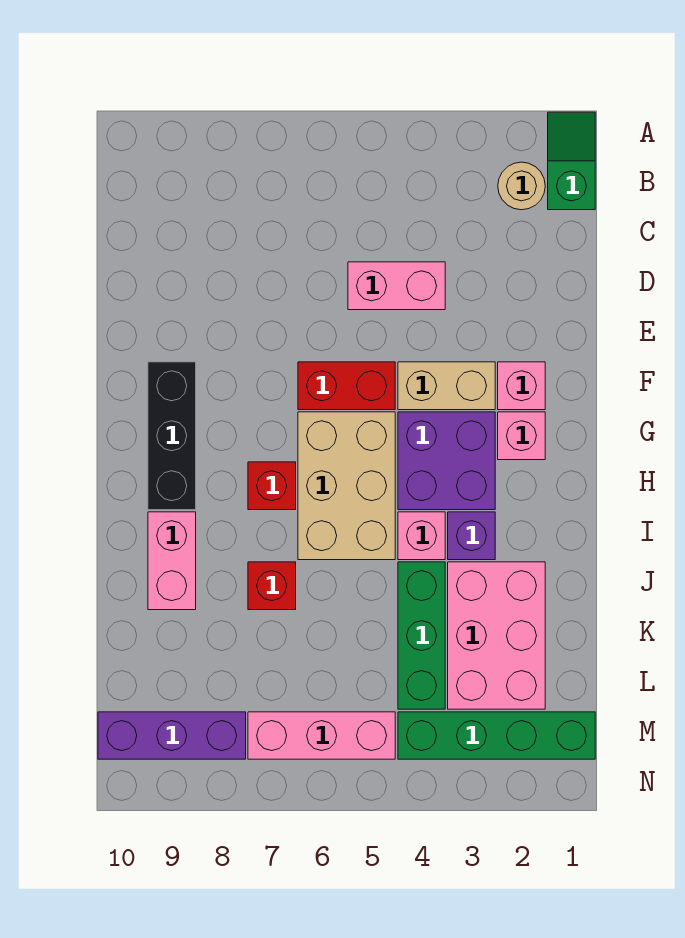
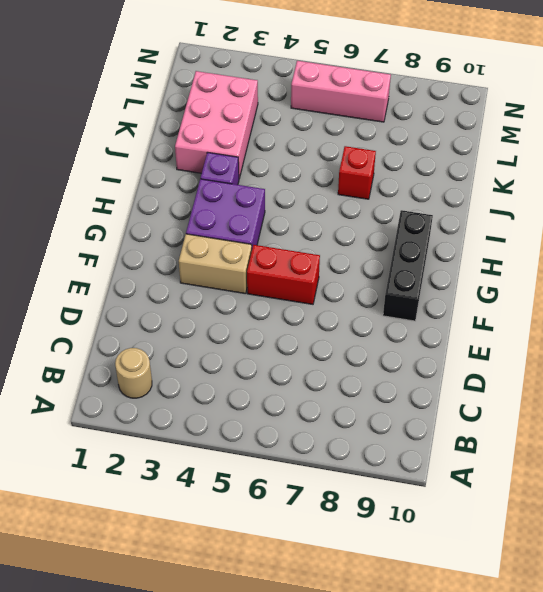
none -> green 1x2 slope [548,112,595,210]
none -> pink 1x2 brick [348,262,445,310]
none -> pink 1x1 brick [498,362,545,410]

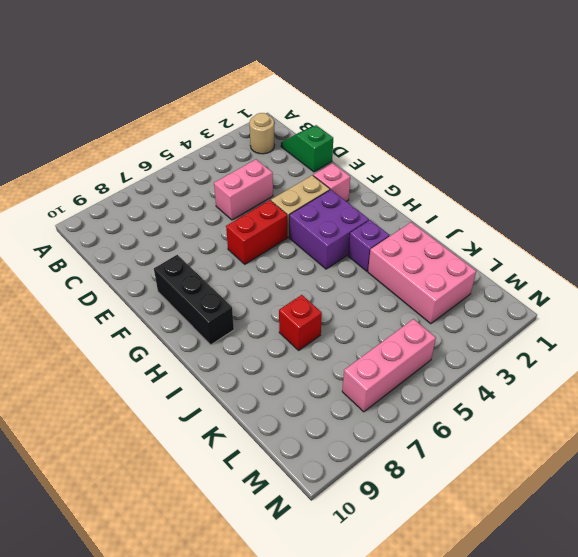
green 1x2 slope [281,125,333,172] -> green 1x2 slope moved to [548,112,595,210]
none -> pink 1x1 brick [498,412,545,460]
none -> tan 2x3 brick [298,412,395,560]
none -> red 1x1 brick [248,462,296,510]

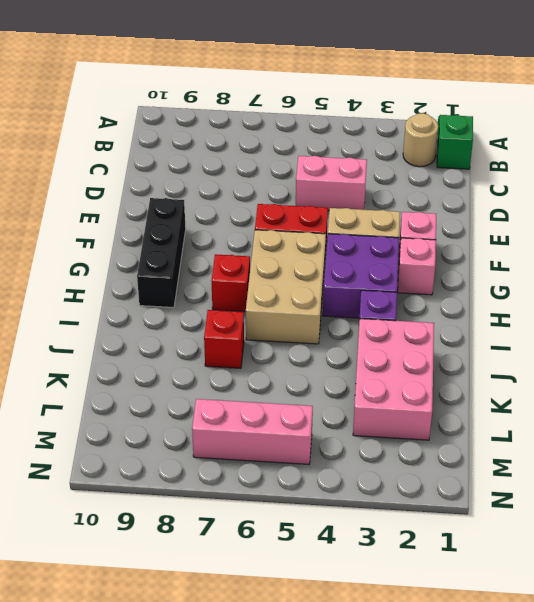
none -> pink 1x1 brick [398,512,445,560]
none -> pink 1x2 brick [148,512,196,610]
none -> green 1x3 brick [398,562,445,709]

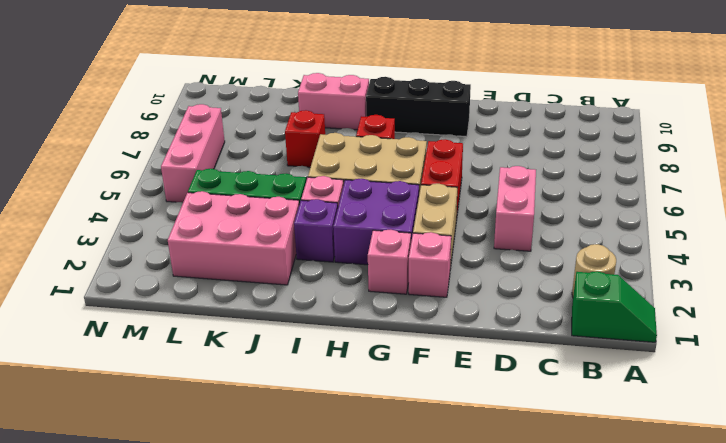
none -> green 1x4 brick [398,712,595,759]
none -> purple 1x3 brick [98,712,246,759]

